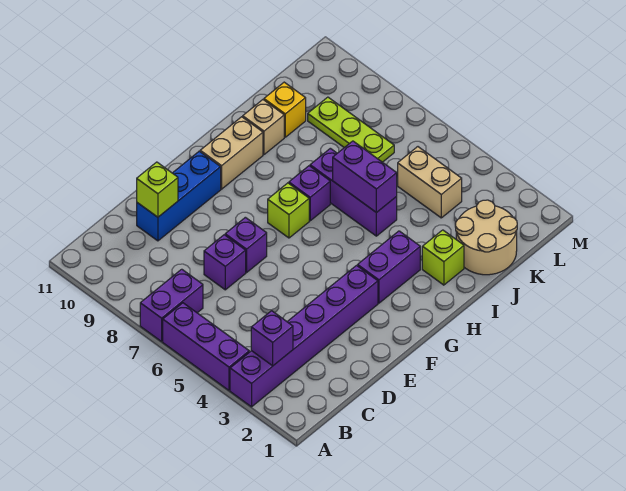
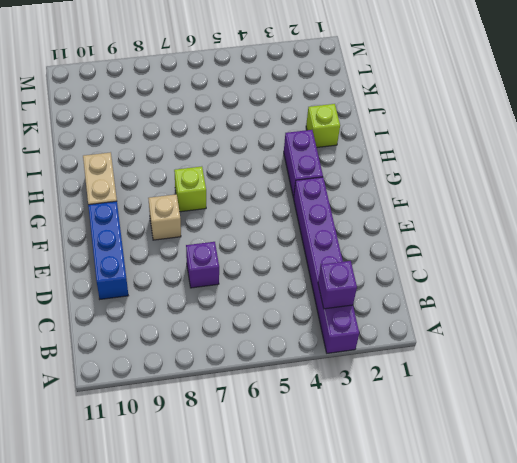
tan 1x1 brick [148,194,181,240] -> tan 1x1 brick moved to [243,100,284,154]
none -> purple 1x3 brick [163,303,249,390]
none -> purple 1x2 brick [140,269,203,341]
none -> purple 1x1 brick [225,217,267,272]

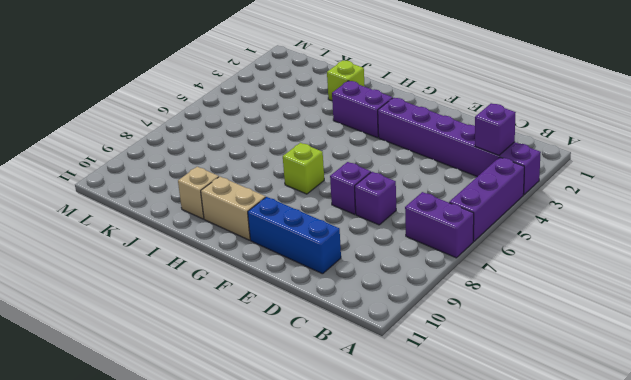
none -> purple 1x1 brick [289,166,330,221]
none -> purple 1x3 brick [310,148,397,236]
none -> tan 2x2 round brick [455,200,517,275]

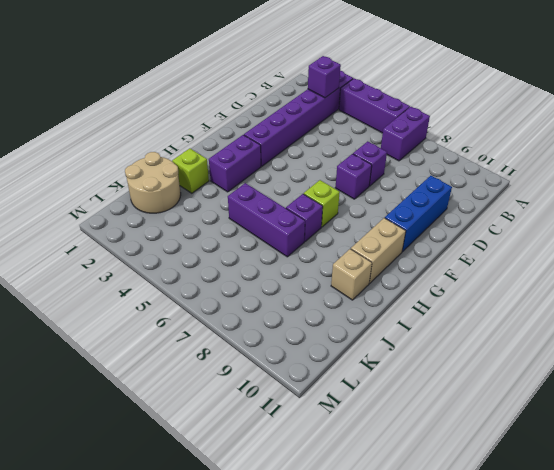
none -> yellow 1x1 brick [264,82,306,137]
none -> tan 1x2 brick [398,147,462,218]
none -> lime 1x3 plate [308,97,394,162]

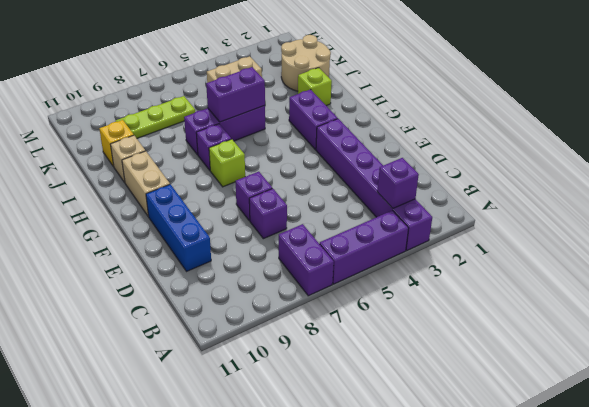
none -> lime 1x1 brick [137,162,178,217]

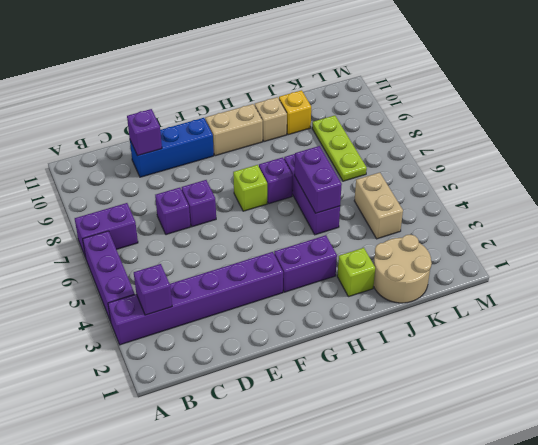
purple 1x1 brick [127,109,162,156] -> lime 1x1 brick [137,162,178,217]

